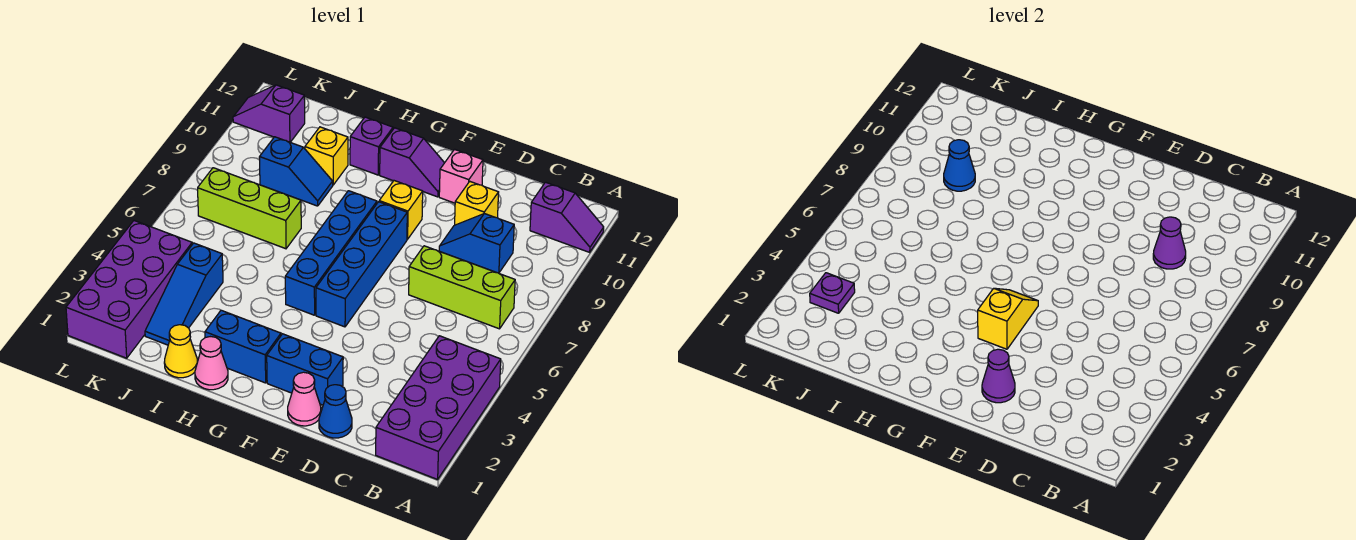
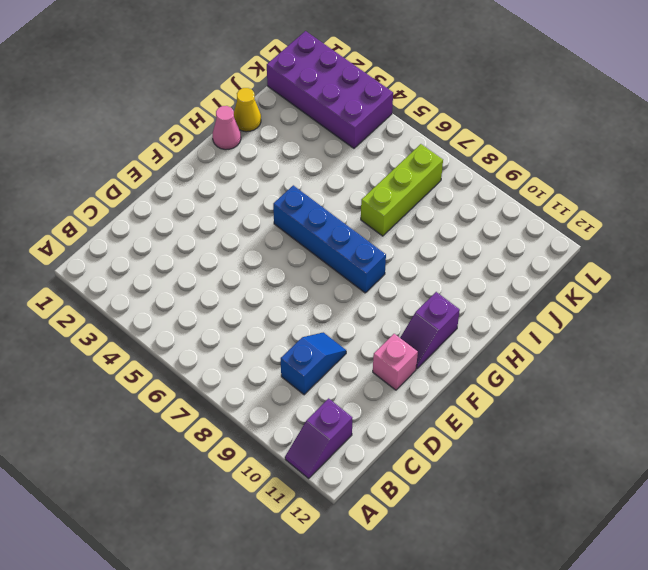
none -> purple 2x4 brick [376,336,501,479]
none -> lime 1x3 brick [409,246,515,329]
none -> blue 1x1 cone [319,385,352,438]

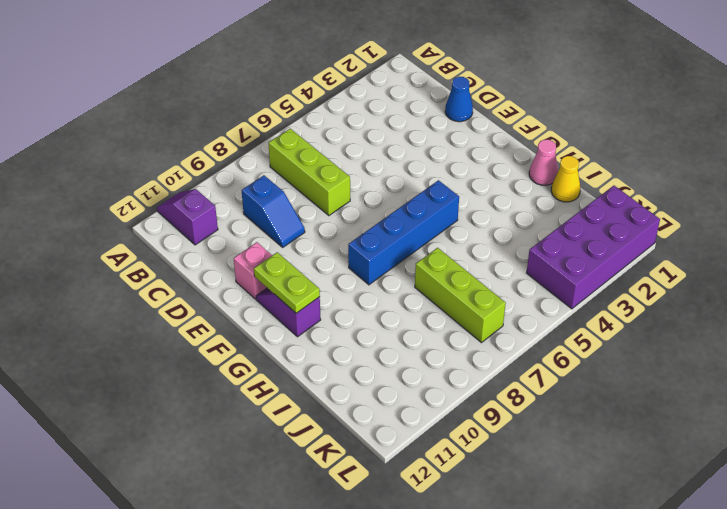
lime 1x2 plate [254,252,320,313] -> none
none -> purple 2x4 brick [376,336,501,479]
none -> yellow 1x1 brick [455,182,499,225]
none -> pink 1x1 cone [288,372,321,426]

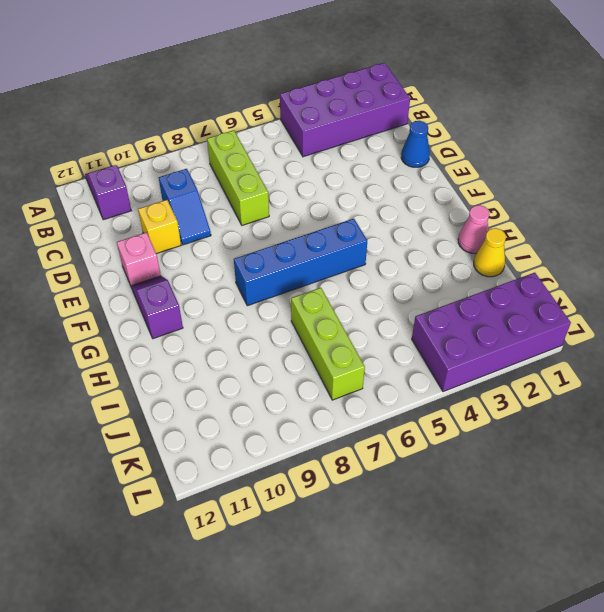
none -> pink 1x1 cone [288,372,321,426]
none -> blue 1x2 brick [267,334,343,405]
none -> blue 1x4 brick [316,202,407,327]

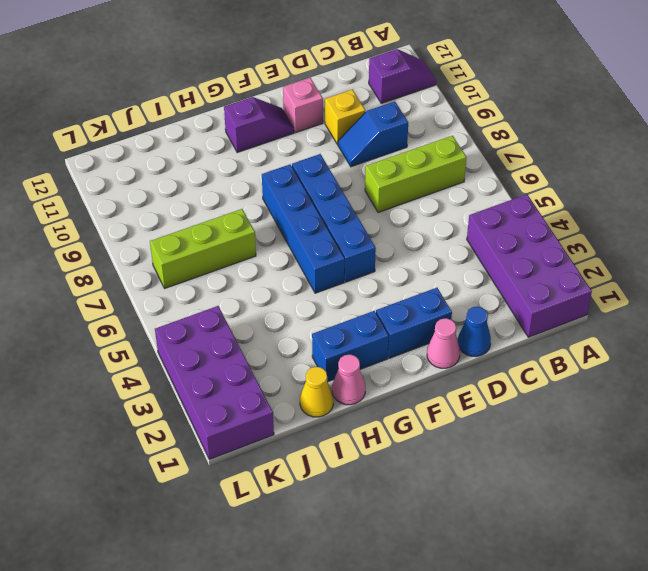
none -> yellow 1x1 brick [379,181,423,239]
none -> purple 1x1 brick [350,117,393,175]
none -> blue 1x2 slope [259,137,333,206]

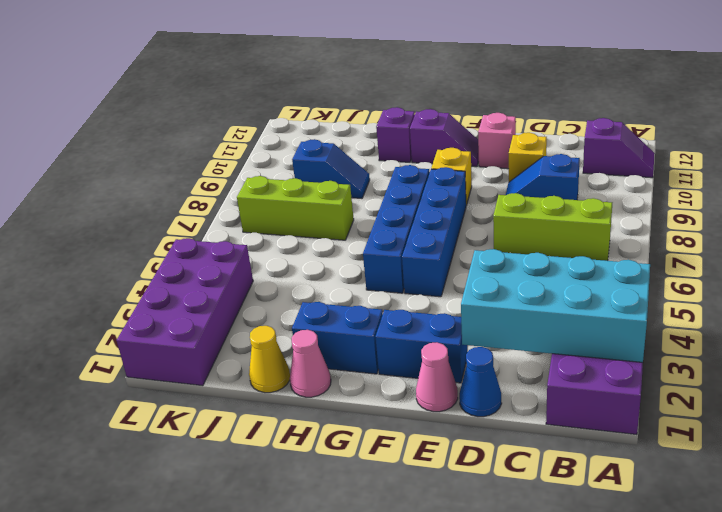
cyan 2x4 brick [461,249,650,362] -> none
none -> yellow 1x1 brick [305,127,348,185]
none -> blue 1x3 slope [145,243,223,345]
none -> purple 1x2 slope [233,85,305,142]

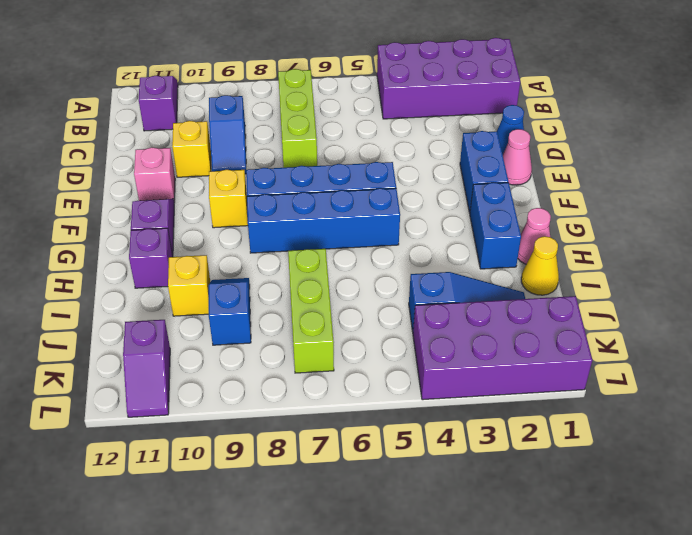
none -> purple 1x1 cone [1153,217,1186,269]
none -> purple 1x1 cone [982,349,1015,403]
none -> yellow 1x2 slope [978,288,1038,349]

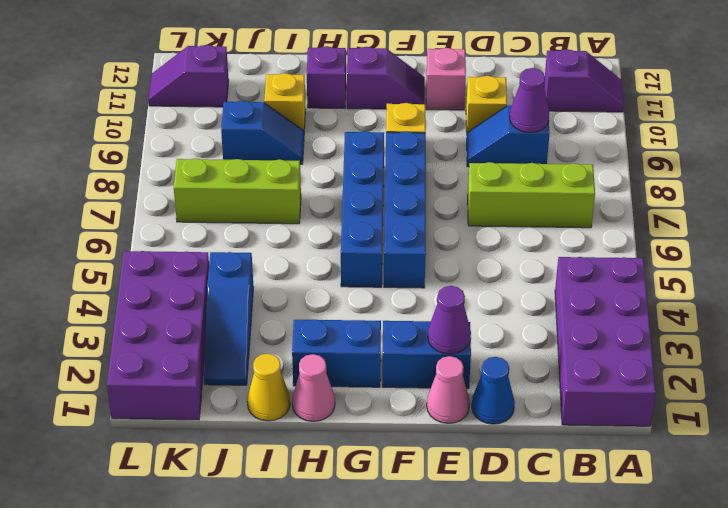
none -> yellow 1x2 slope [978,288,1038,349]
none -> blue 1x1 cone [944,140,975,191]
none -> purple 1x1 plate [810,273,855,313]

